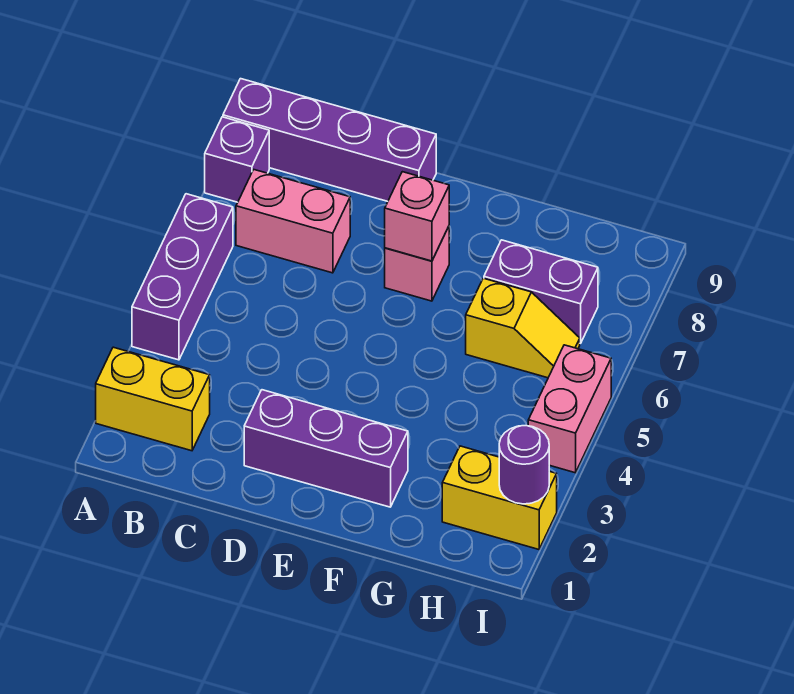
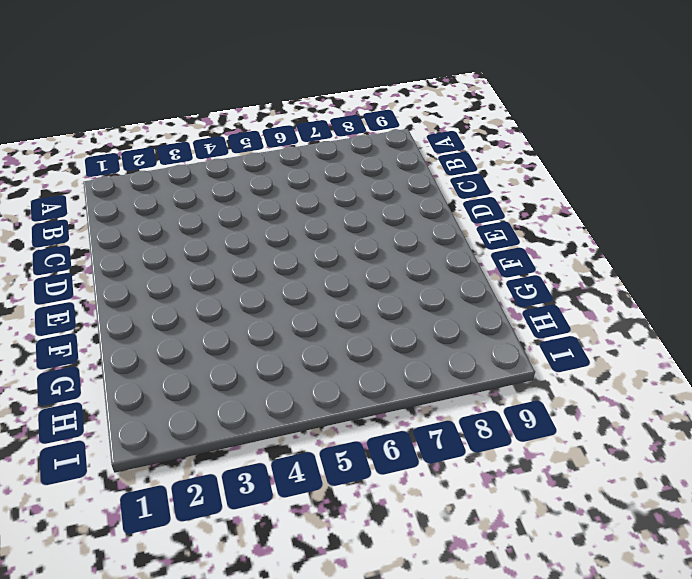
none -> yellow 1x2 brick [96,347,210,451]
none -> purple 1x3 brick [132,194,233,360]
none -> purple 1x1 brick [205,117,269,202]

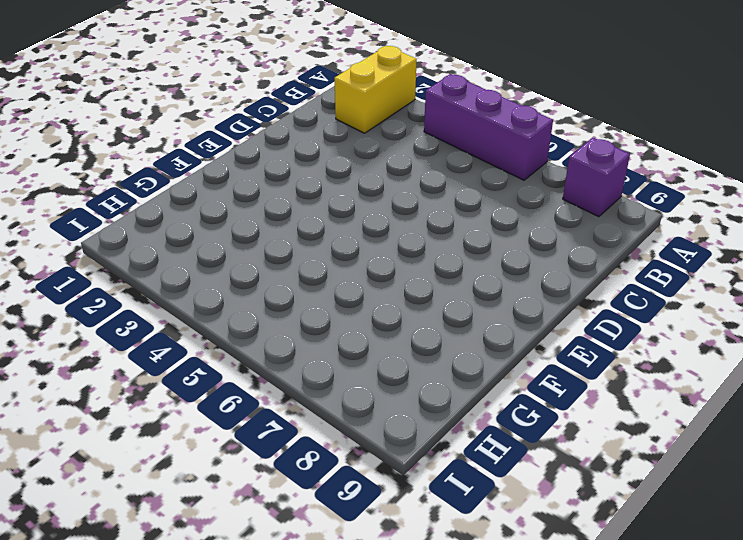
none -> purple 1x4 brick [223,79,436,201]
none -> pink 1x2 brick [236,170,350,273]
none -> purple 1x3 brick [244,390,408,507]

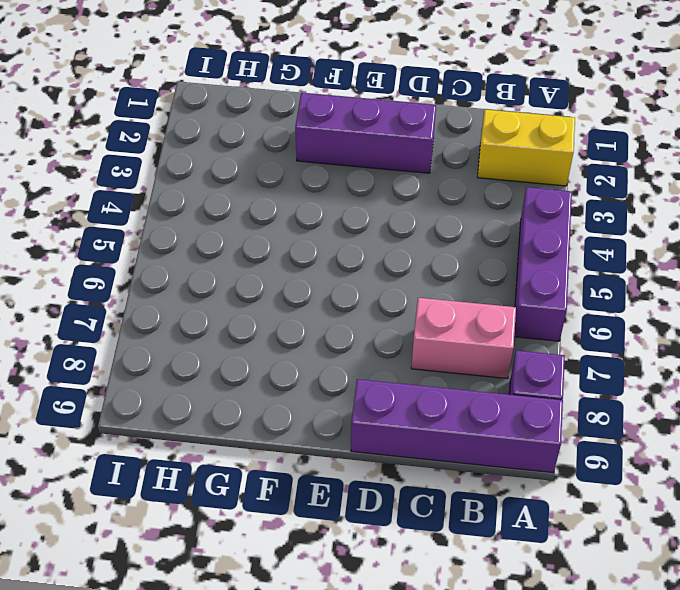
none -> pink 1x1 brick [385,226,449,301]
none -> yellow 1x2 slope [466,278,580,378]
none -> purple 1x2 brick [484,240,598,343]

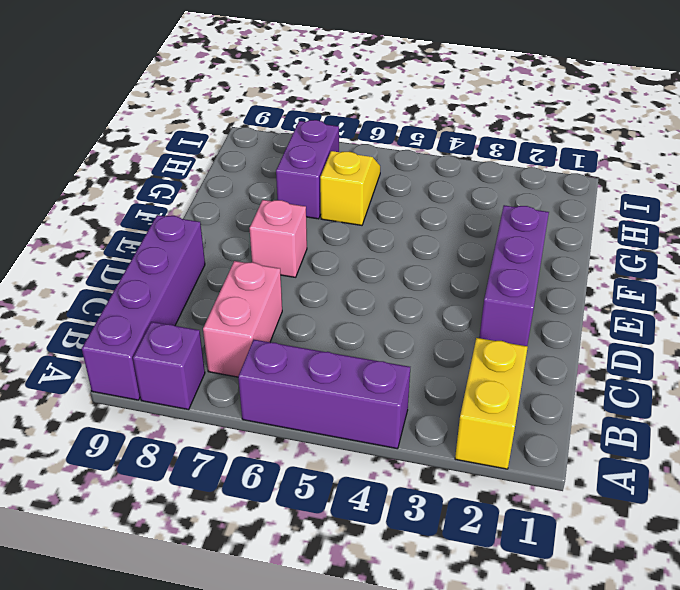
none -> yellow 1x2 brick [442,446,557,549]
none -> pink 1x2 brick [528,345,611,473]
none -> pink 1x1 brick [385,172,449,261]

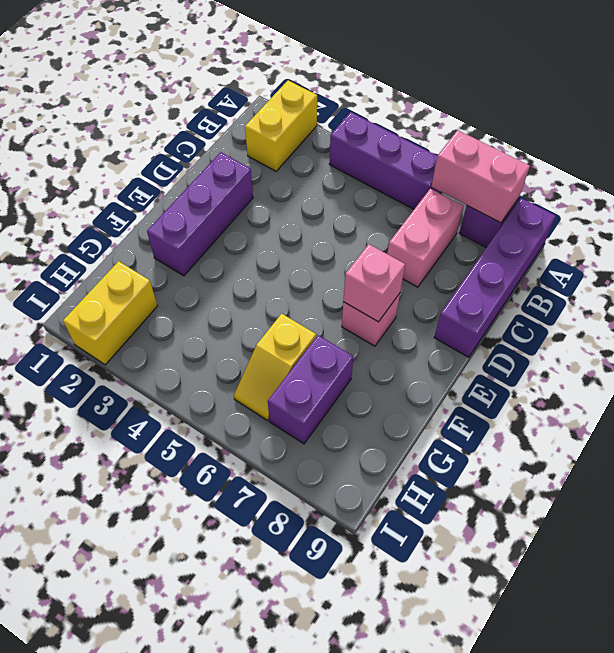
pink 1x2 brick [431,130,530,223] -> pink 1x2 brick moved to [528,345,611,473]
none -> purple 1x1 round brick [499,426,549,504]

